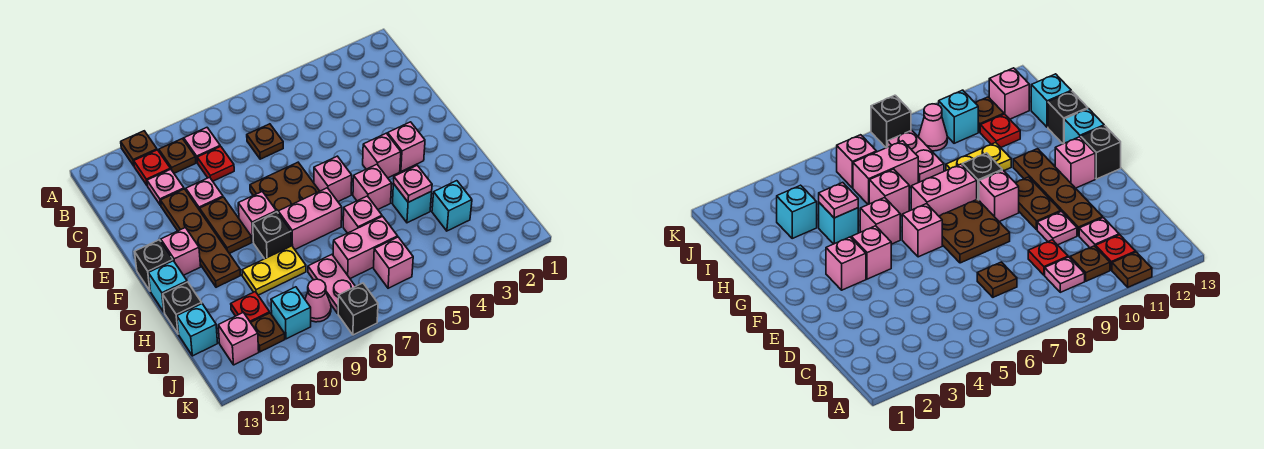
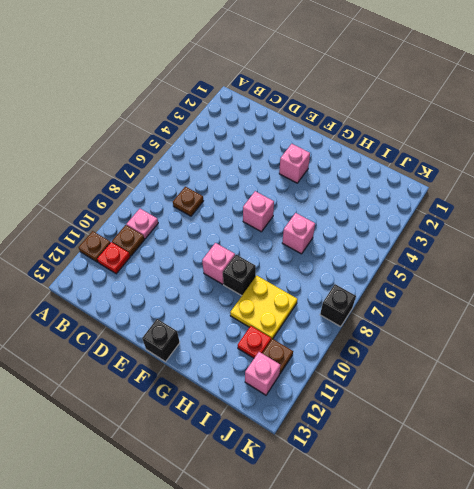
yellow 2x2 plate [230,276,297,340] -> yellow 1x2 plate [242,246,306,295]
none -> red 1x1 plate [197,146,234,181]
none -> pink 1x1 plate [147,169,184,205]
none -> pink 1x1 plate [186,177,223,210]
none -> brown 1x4 plate [161,189,241,287]

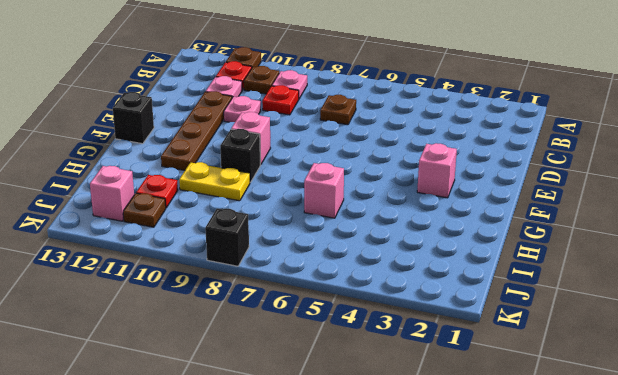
none -> brown 2x2 plate [250,162,319,212]
none -> brown 1x2 plate [200,197,252,253]
none -> pink 1x1 brick [363,133,401,178]
none -> pink 1x1 brick [314,156,352,202]

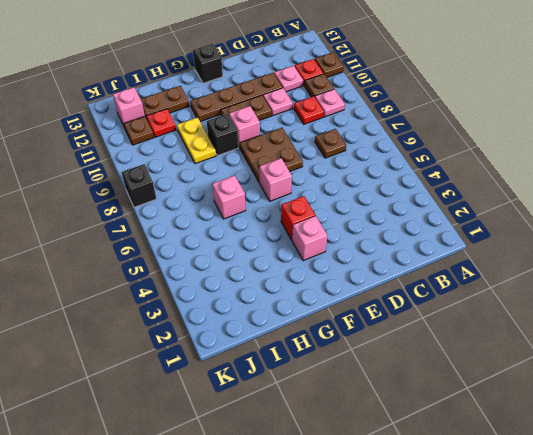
red 1x1 brick [281,196,315,240] -> pink 1x1 brick [363,133,401,178]
brown 1x2 plate [141,86,189,117] -> none
none -> pink 1x1 brick [161,228,201,275]
none -> pink 1x1 brick [353,164,392,209]
none -> pink 1x2 brick [278,188,342,249]
none -> cyan 1x1 brick [148,261,187,312]

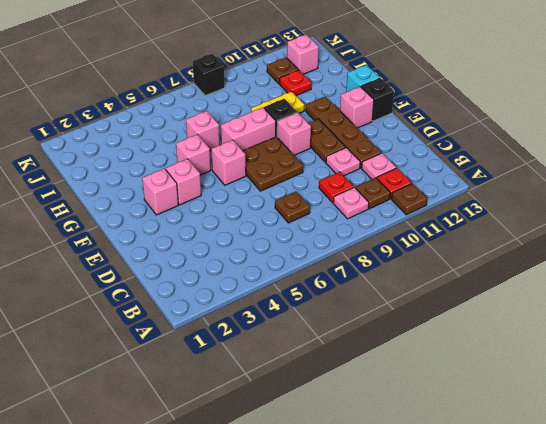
none -> cyan 1x1 brick [392,184,432,223]
none -> black 1x1 brick [163,282,202,334]
none -> cyan 1x1 brick [432,181,472,231]
none -> pink 1x2 brick [333,216,398,279]

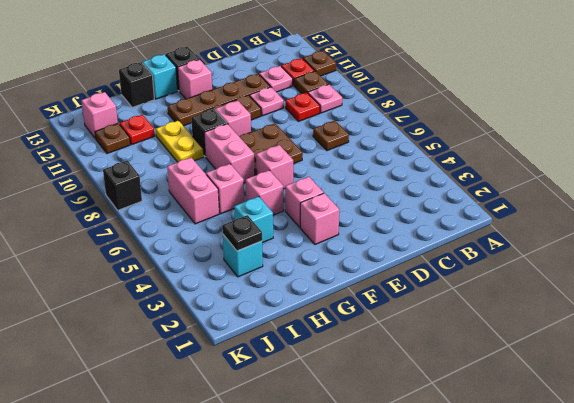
black 1x1 plate [222,215,262,251] -> none
none -> pink 1x2 plate [308,255,355,313]
none -> cyan 1x1 brick [177,304,218,356]
none -> pink 1x1 brick [374,237,413,288]
none -> pink 1x1 cone [305,279,331,322]

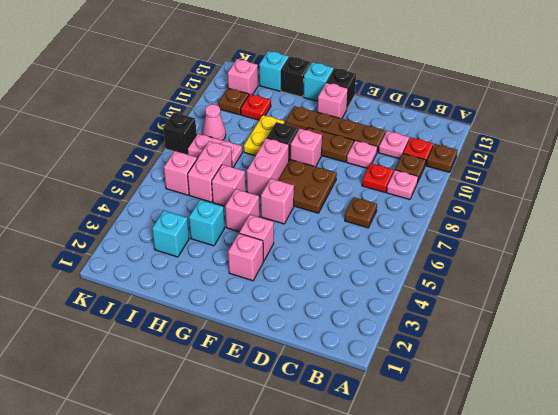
none -> cyan 1x1 brick [271,287,311,339]
none -> pink 1x1 plate [394,166,432,202]

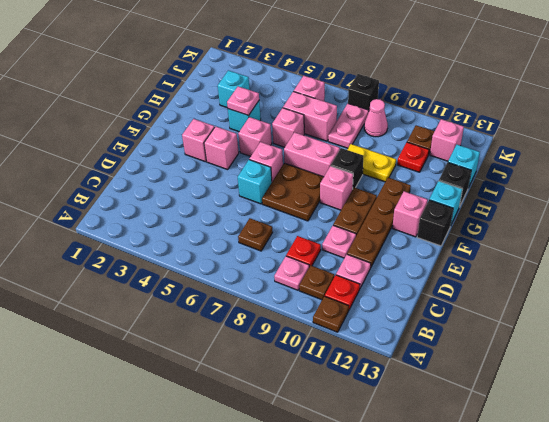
cyan 1x1 brick [238,160,272,204] -> cyan 1x1 brick moved to [271,287,311,339]

